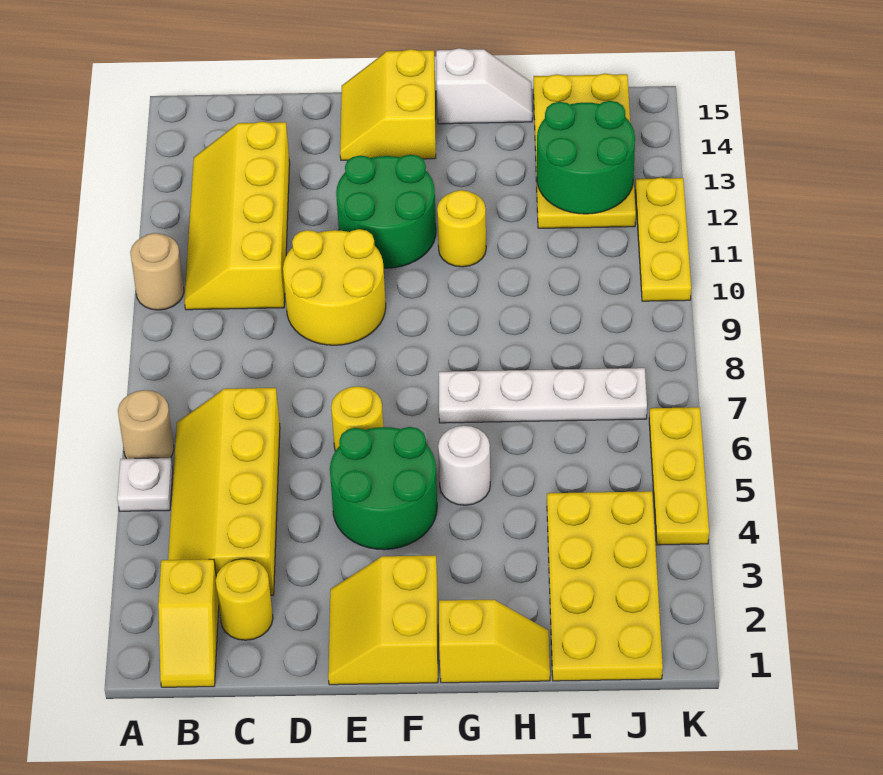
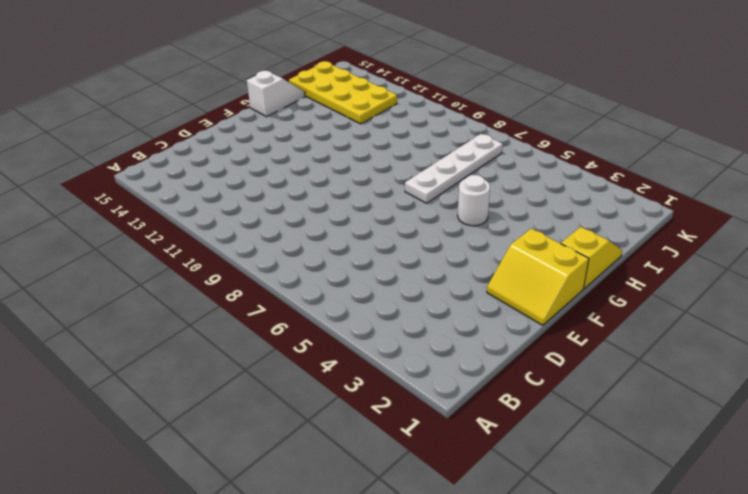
none -> white 1x1 plate [117,458,173,511]
none -> tan 1x1 round brick [118,390,174,459]
none -> tan 1x1 round brick [130,233,184,310]

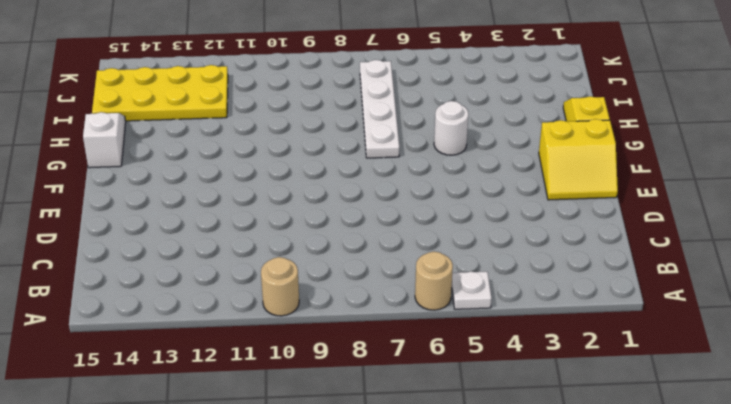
none -> yellow 1x2 slope [158,559,219,687]
none -> yellow 2x4 slope [168,388,280,595]
none -> yellow 2x4 slope [185,122,290,310]

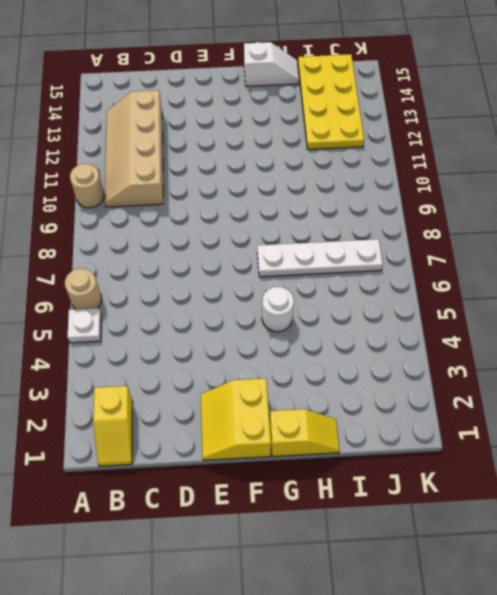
tan 2x4 slope [105,90,163,207] -> yellow 2x4 slope [185,122,290,310]
none -> yellow 2x4 slope [168,388,280,595]
none -> yellow 1x1 round brick [216,559,273,640]
none -> yellow 2x2 round brick [283,229,386,345]

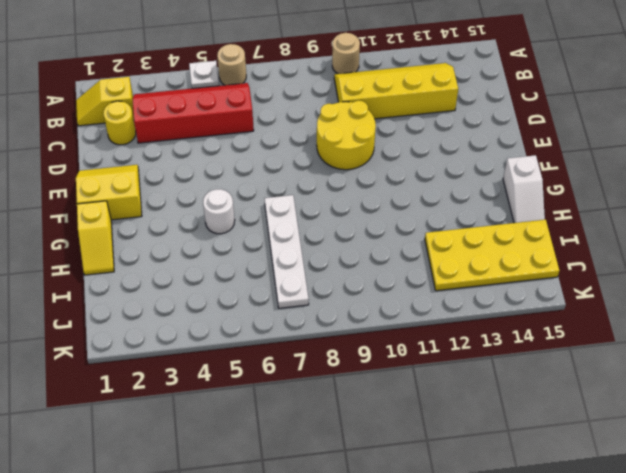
red 2x4 slope [132,83,254,143] -> yellow 2x4 slope [168,388,280,595]
none -> green 2x2 round brick [330,427,437,550]
none -> yellow 1x1 round brick [331,386,383,451]
none -> green 2x2 round brick [336,155,436,268]

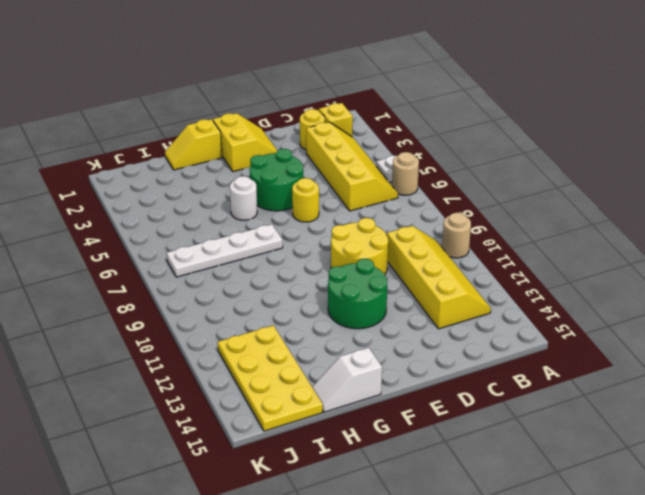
none -> yellow 2x2 slope [340,49,436,160]
none -> yellow 1x1 round brick [437,190,486,267]
none -> yellow 2x4 plate [547,491,663,681]

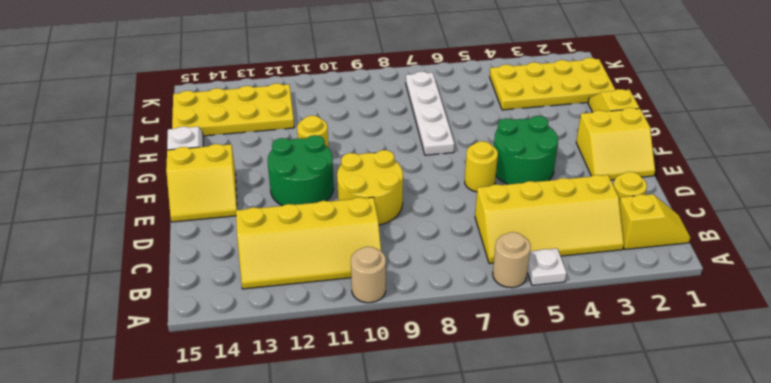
none -> white 1x1 round brick [438,426,490,505]
none -> yellow 1x3 plate [649,407,709,545]
none -> yellow 1x3 plate [636,178,691,301]

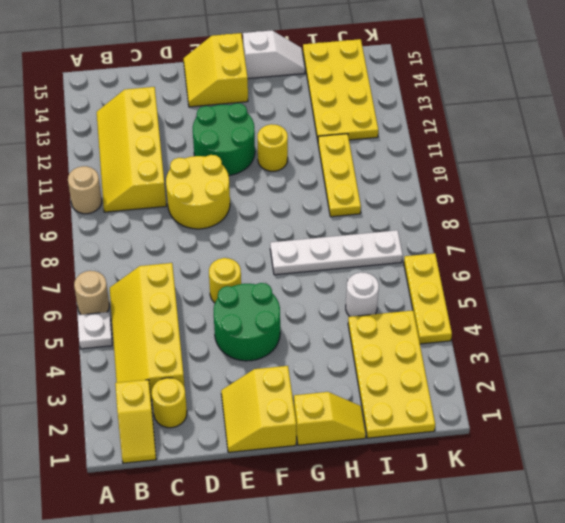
white 1x1 round brick [346,272,379,317] -> white 1x1 round brick moved to [438,426,490,505]
yellow 1x3 plate [318,134,361,217] -> yellow 1x3 plate moved to [636,178,691,301]
none -> green 2x2 round brick [537,101,635,214]

